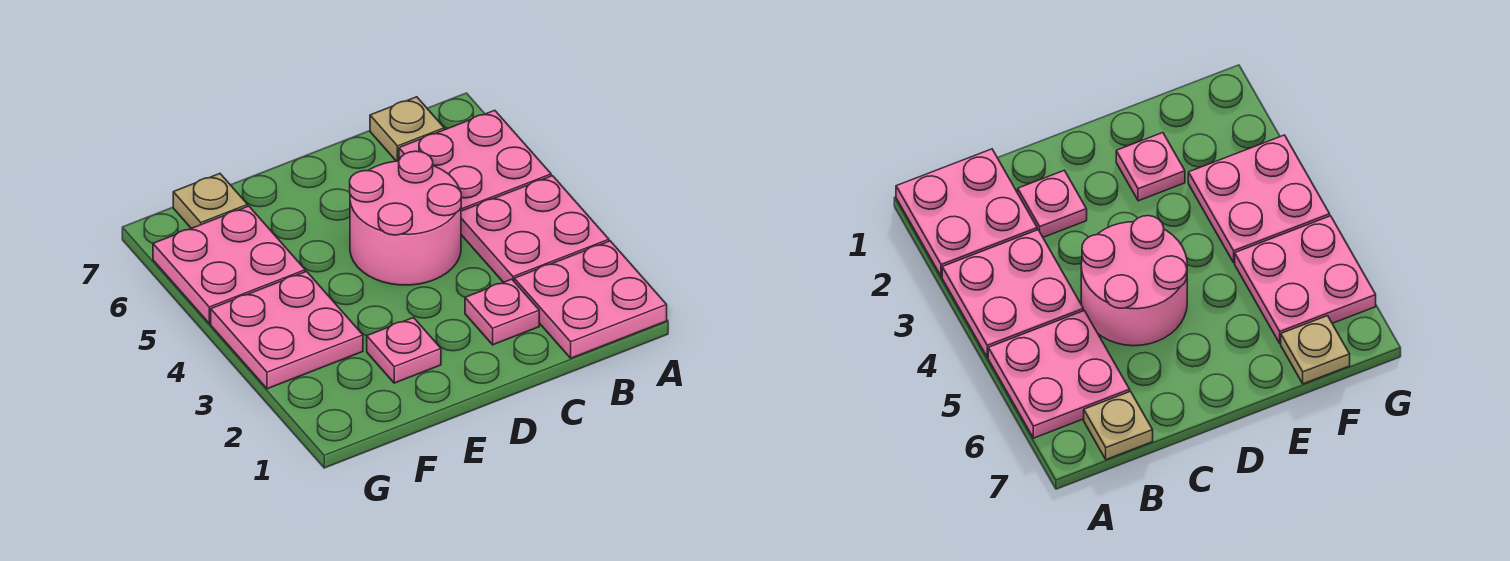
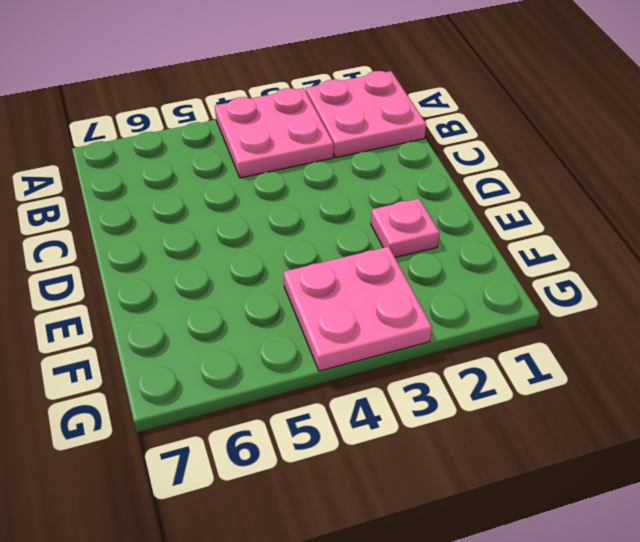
none -> pink 2x2 plate [399,110,551,211]
none -> tan 1x1 plate [370,97,444,161]

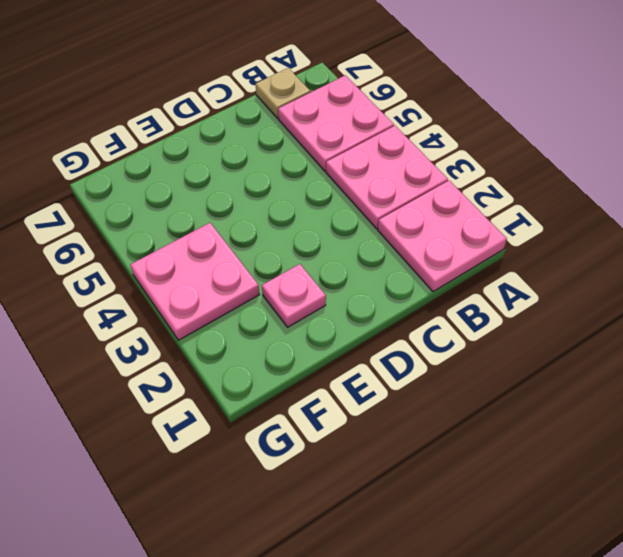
none -> pink 1x1 plate [465,279,539,345]
none -> pink 2x2 round brick [350,151,461,285]

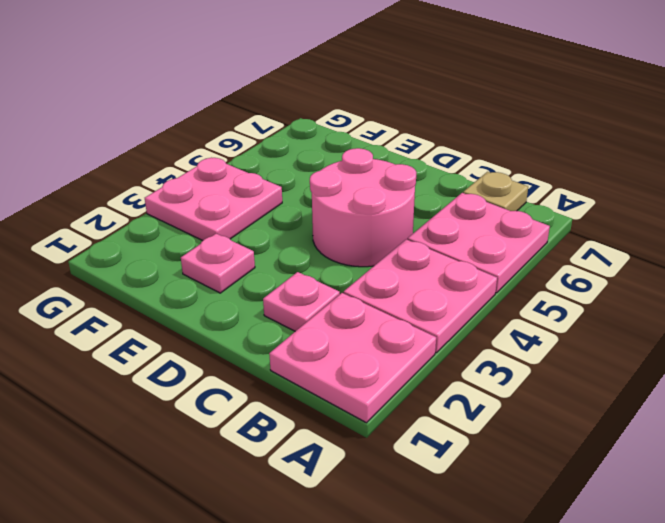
none -> pink 2x2 plate [153,206,305,323]
none -> tan 1x1 plate [173,174,248,228]

